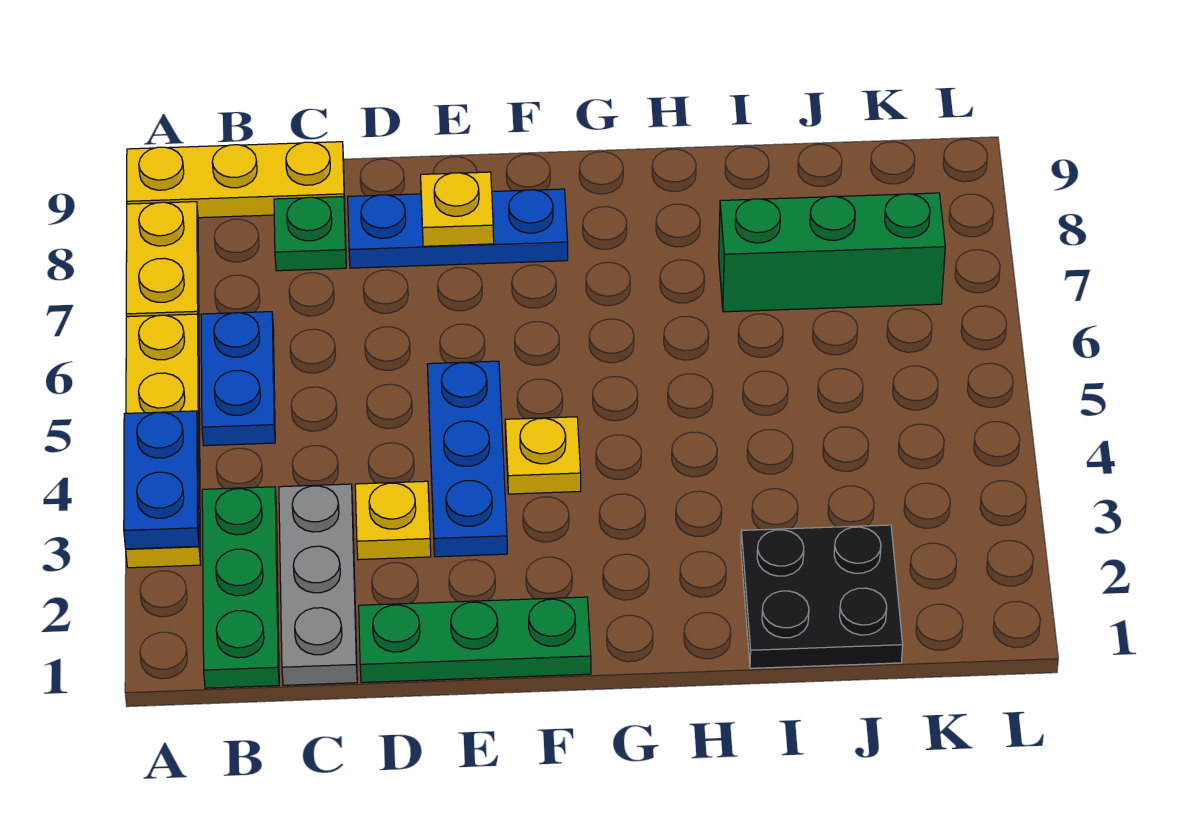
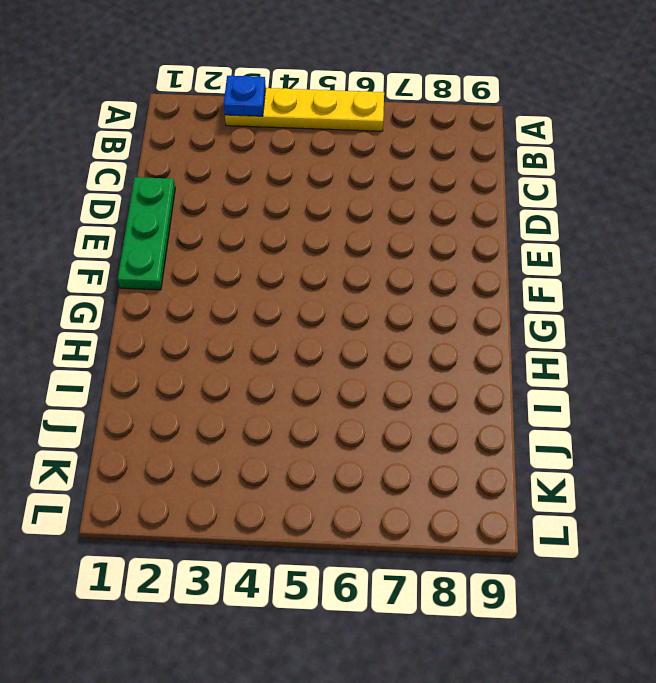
blue 1x1 plate [224,76,266,116] -> blue 1x2 plate [124,411,199,549]
none -> yellow 1x2 plate [126,202,199,326]
none -> yellow 1x3 plate [127,142,345,218]
none -> green 1x3 plate [202,487,279,688]

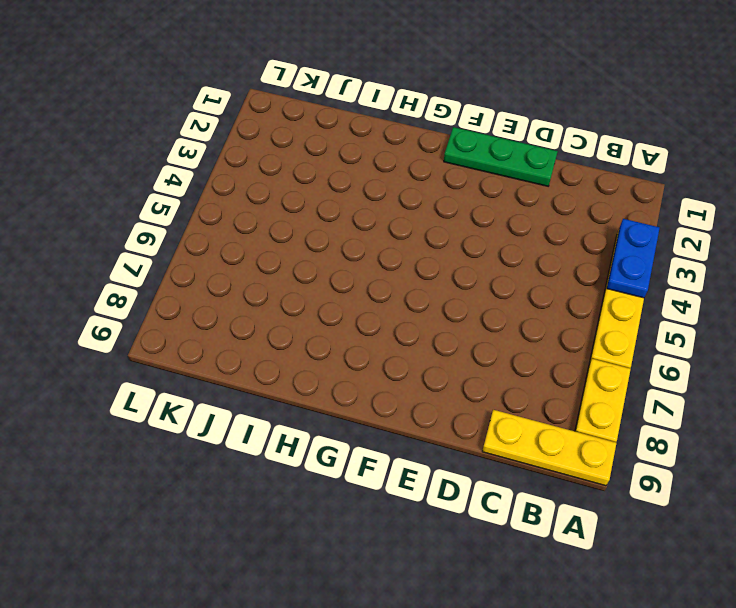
none -> green 1x3 plate [202,487,279,688]
none -> blue 1x2 plate [201,312,275,446]
none -> grey 1x3 plate [279,484,357,685]

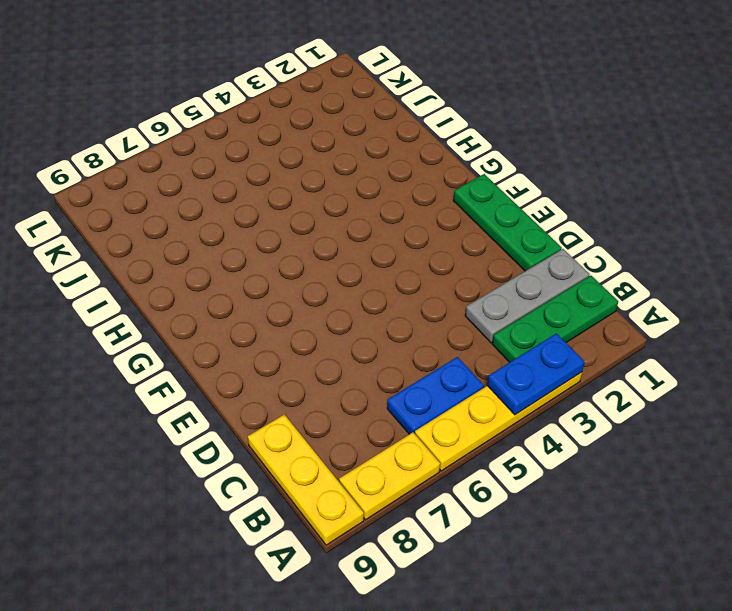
none -> green 1x1 plate [274,197,346,271]
none -> yellow 1x1 plate [355,481,431,560]
none -> blue 1x3 plate [348,189,568,268]

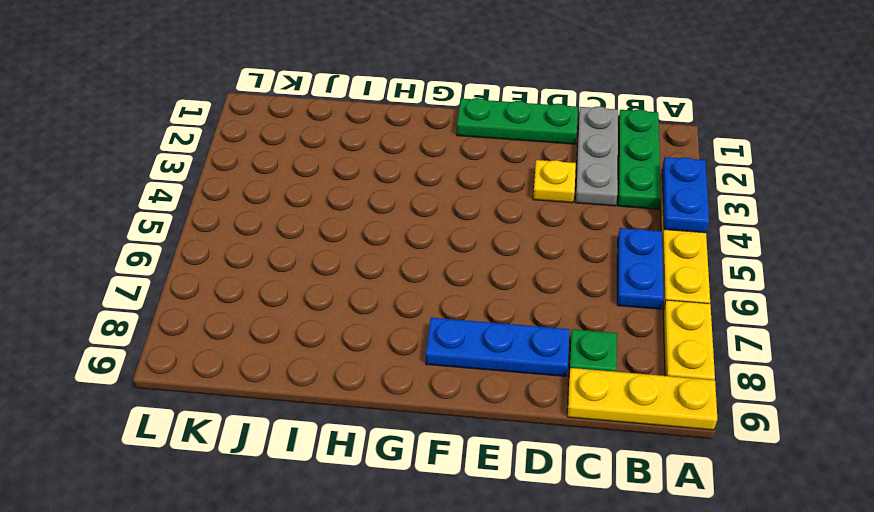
none -> blue 1x3 plate [427,361,507,557]
none -> yellow 1x1 plate [505,417,581,494]
none -> black 2x2 plate [741,525,903,668]

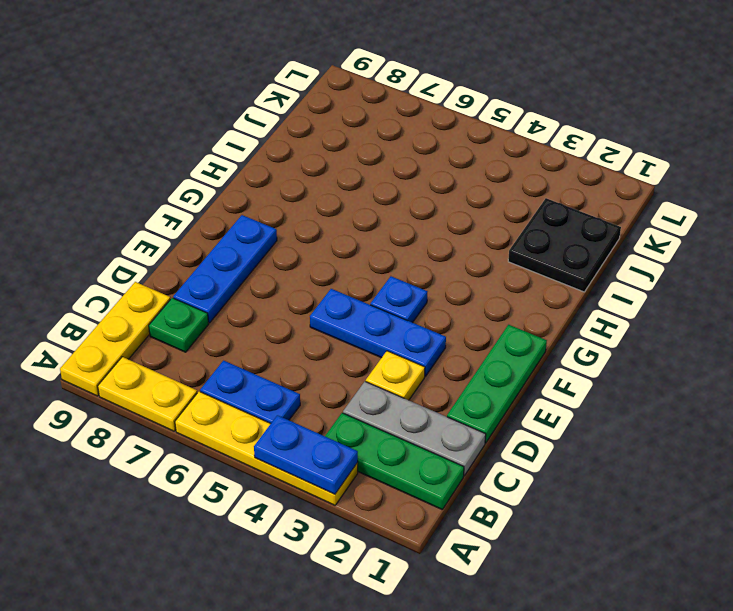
blue 1x1 plate [370,276,427,323] -> yellow 1x1 plate [505,417,581,494]
none -> green 1x3 brick [719,193,945,312]
none -> yellow 1x1 plate [421,172,494,246]

